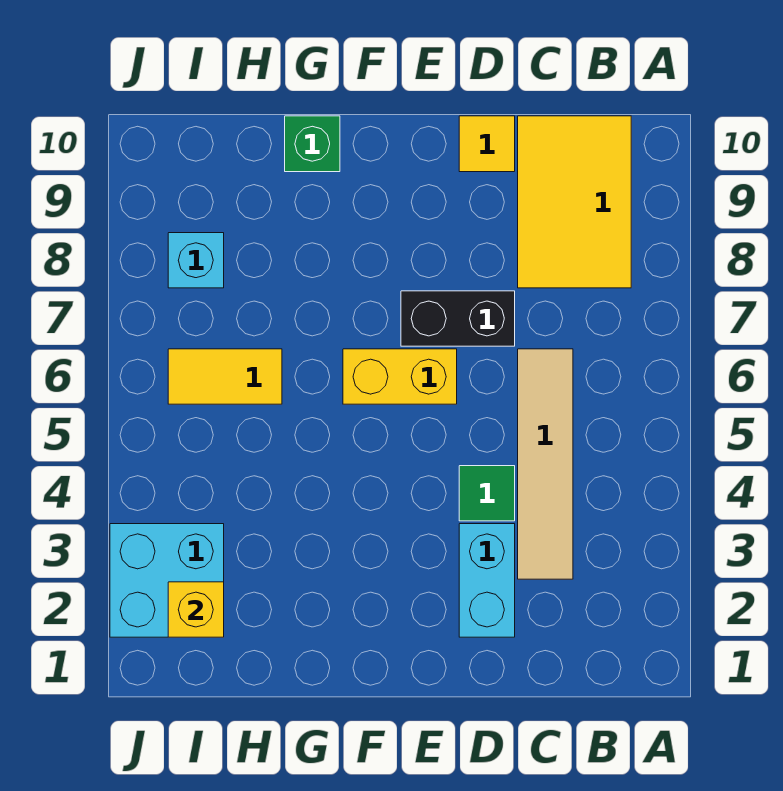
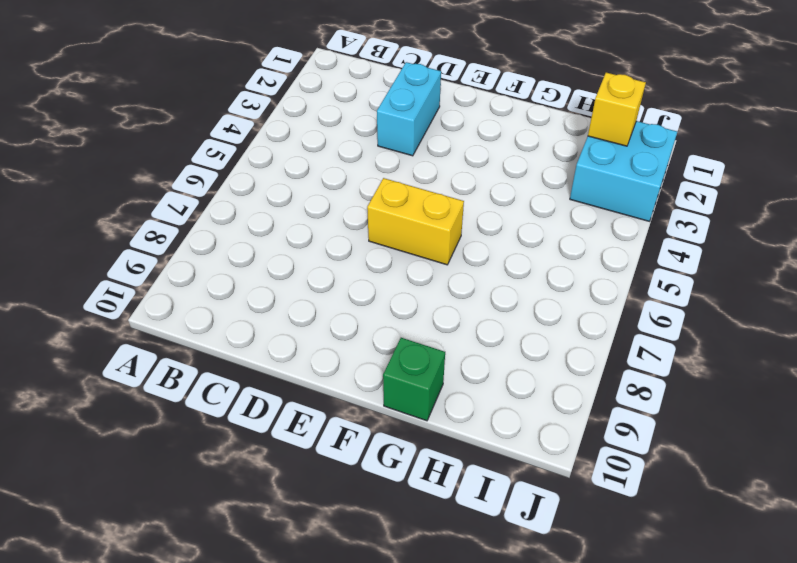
none -> yellow 2x3 tile [518,116,631,288]
none -> tan 1x4 tile [518,349,573,579]
none -> green 1x1 tile [459,466,515,521]

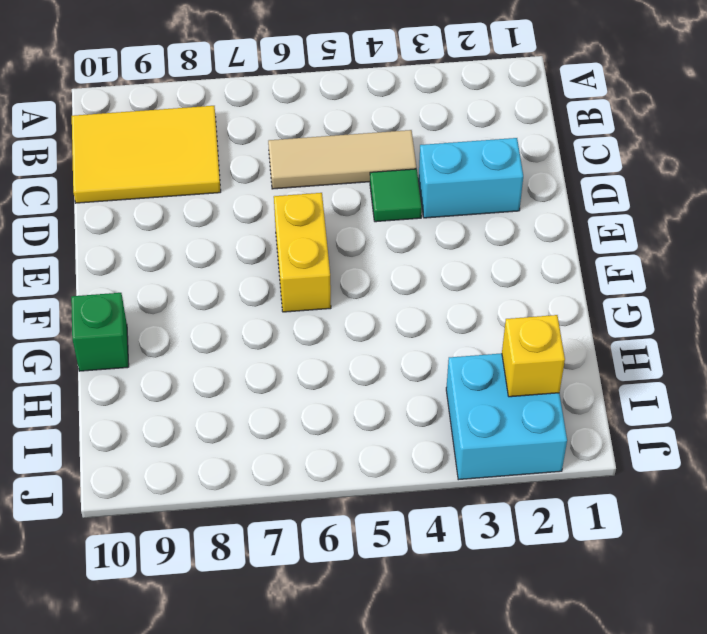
tan 1x3 tile [268,130,416,189] -> tan 1x4 tile [518,349,573,579]
none -> black 1x2 brick [401,291,515,346]
none -> yellow 1x1 tile [459,116,515,172]
none -> yellow 1x2 tile [168,349,282,404]

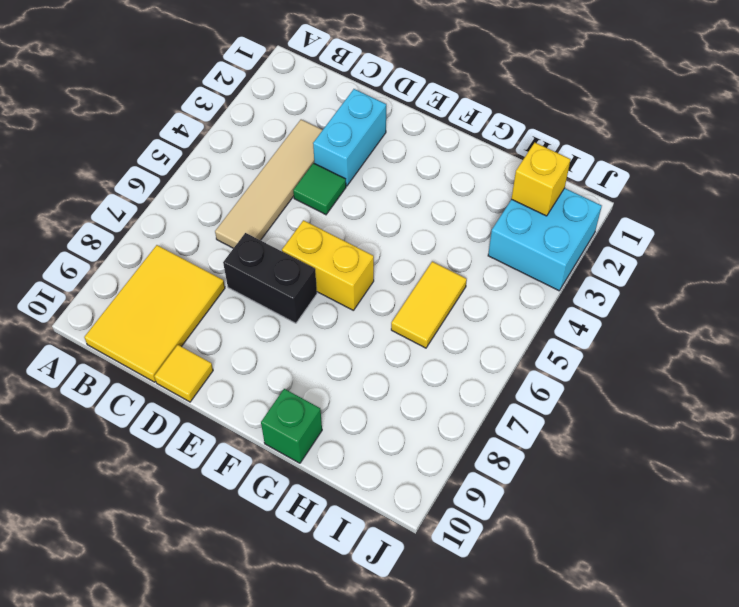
yellow 1x2 tile [391,262,467,348] -> yellow 1x2 tile turned to [168,349,282,404]
none -> cyan 1x1 brick [168,233,224,288]

